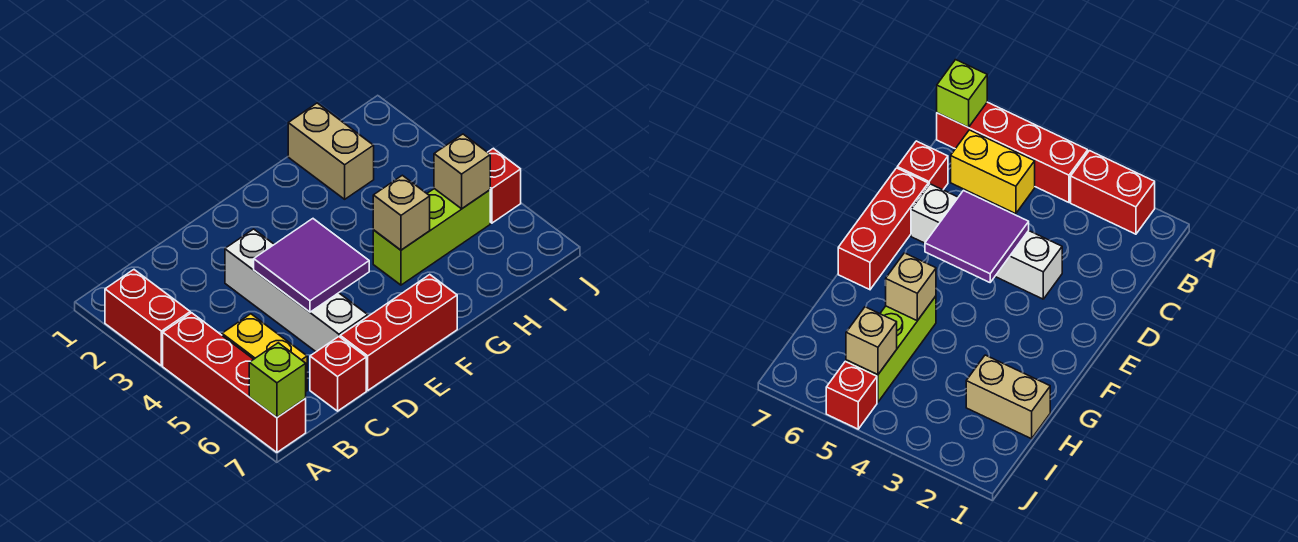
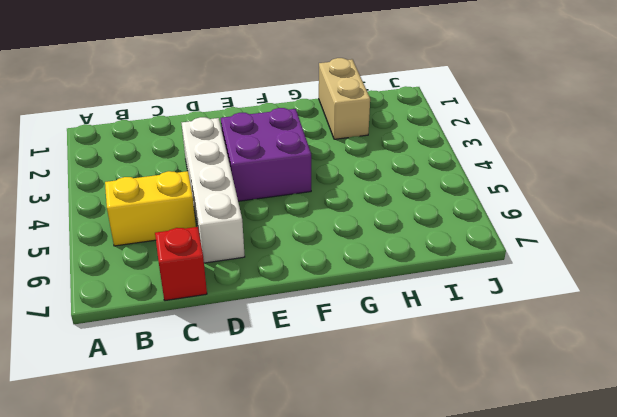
yellow 1x2 brick [105,171,196,246] -> yellow 1x2 brick turned to [222,314,307,391]
purple 2x2 brick [221,108,311,201] -> none
none -> red 1x2 brick [105,270,190,366]
none -> red 1x4 brick [163,313,306,452]
none -> red 1x3 brick [340,275,457,390]

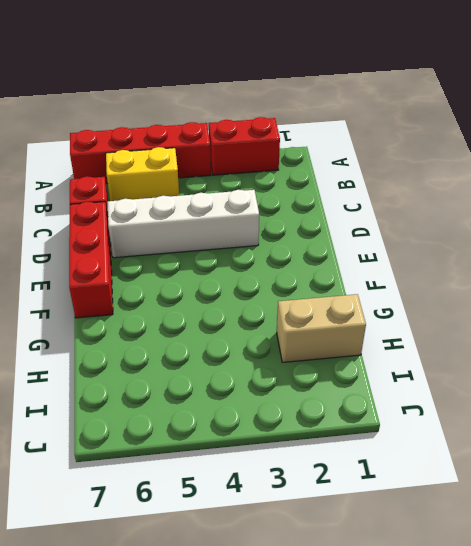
none -> lime 1x3 brick [373,189,490,285]
none -> red 1x1 brick [488,148,521,223]
none -> lime 1x1 brick [249,343,306,417]

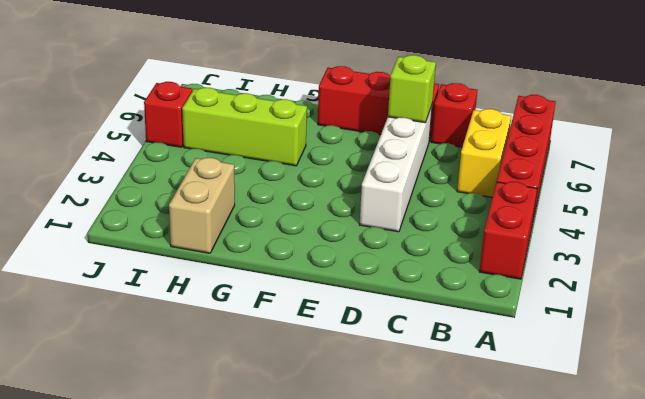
lime 1x1 brick [388,55,436,123] -> lime 1x1 brick moved to [249,343,306,417]
none -> purple 2x2 tile [254,219,369,312]
none -> tan 1x1 brick [373,175,430,250]
none -> tan 1x1 brick [434,134,490,209]

